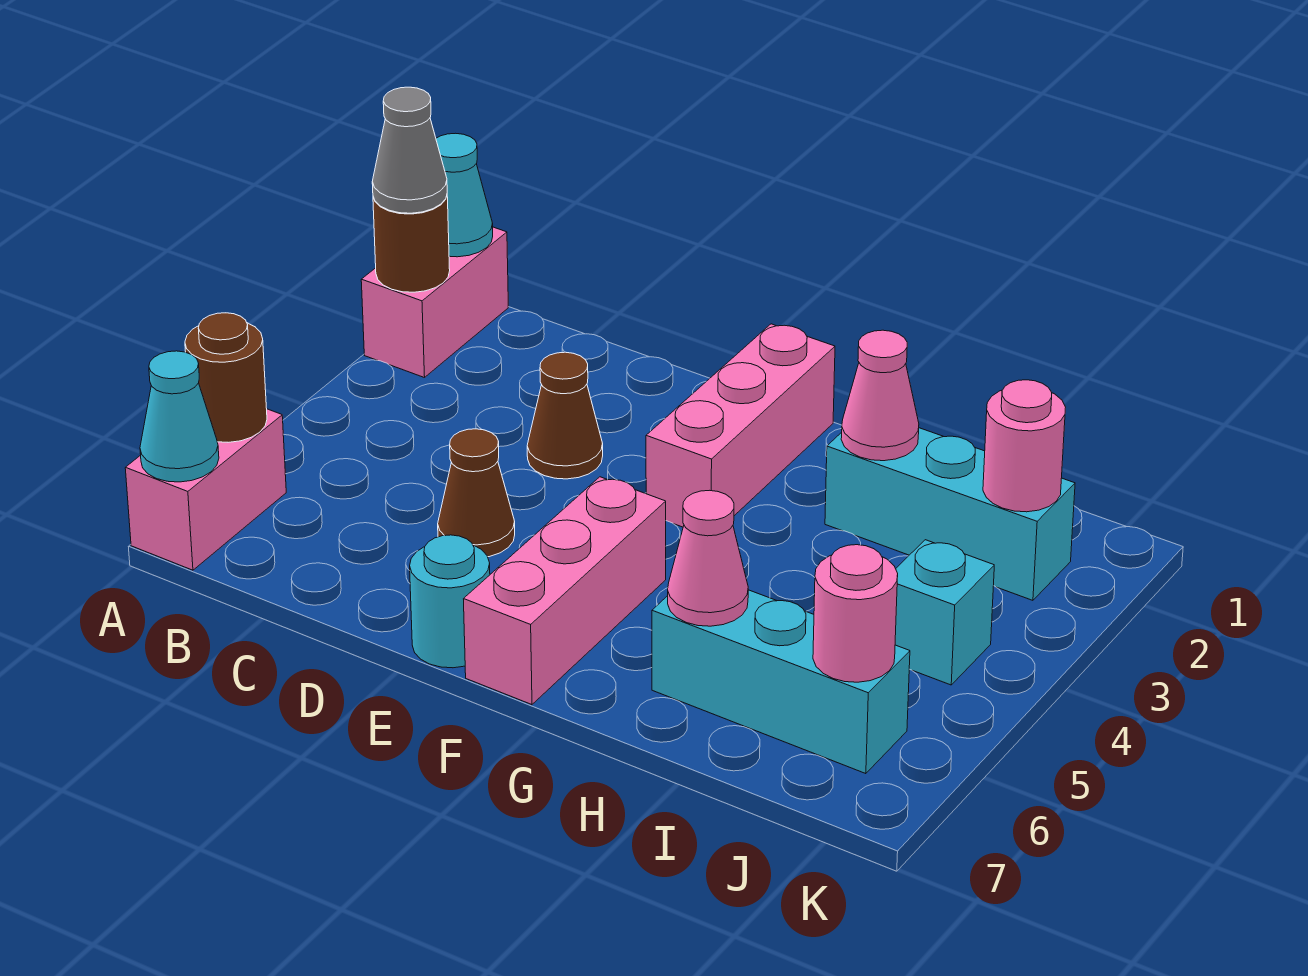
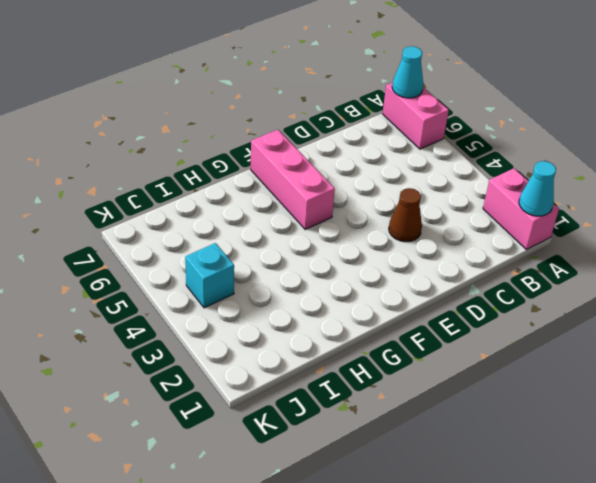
none -> brown 1x1 cone [438,429,515,557]
none -> cyan 1x1 round brick [410,535,490,668]
none -> pink 1x3 brick [646,324,835,527]

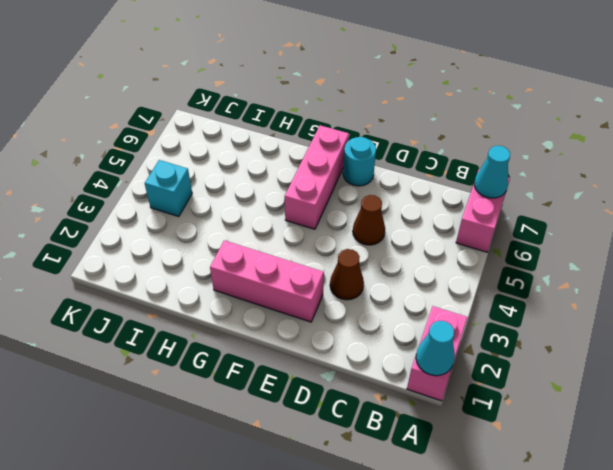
pink 1x3 brick [210,240,324,322] -> pink 1x3 brick turned to [646,324,835,527]
none -> cyan 1x3 brick [825,428,1075,600]
none -> cyan 1x3 brick [652,590,910,774]
none -> brown 1x1 round brick [373,196,450,292]

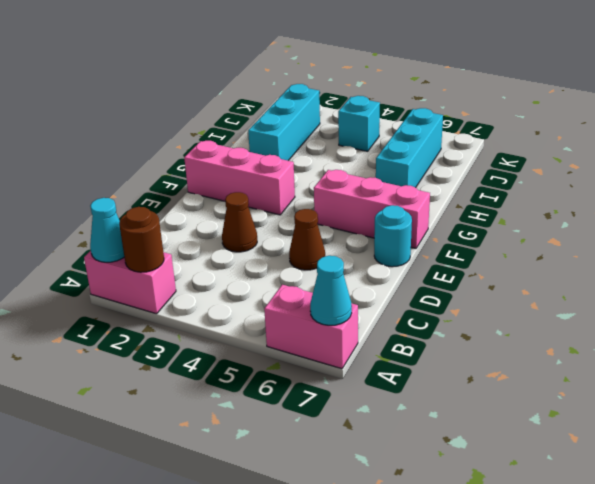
none -> brown 1x1 round brick [185,313,267,442]
none -> pink 1x1 cone [841,330,919,461]
none -> pink 1x1 cone [668,490,748,626]

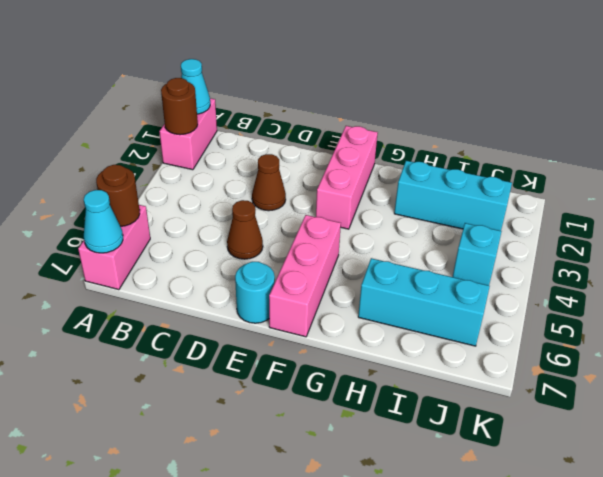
none -> pink 1x1 cone [841,330,919,461]
none -> pink 1x1 cone [668,490,748,626]
none -> pink 1x1 round brick [983,380,1066,512]

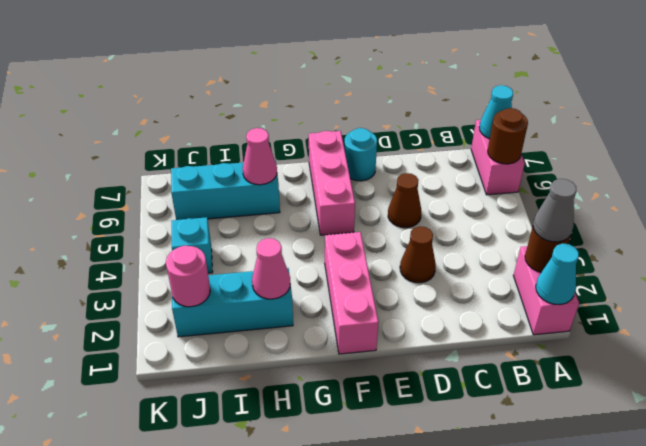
none -> pink 1x1 round brick [813,545,898,682]

